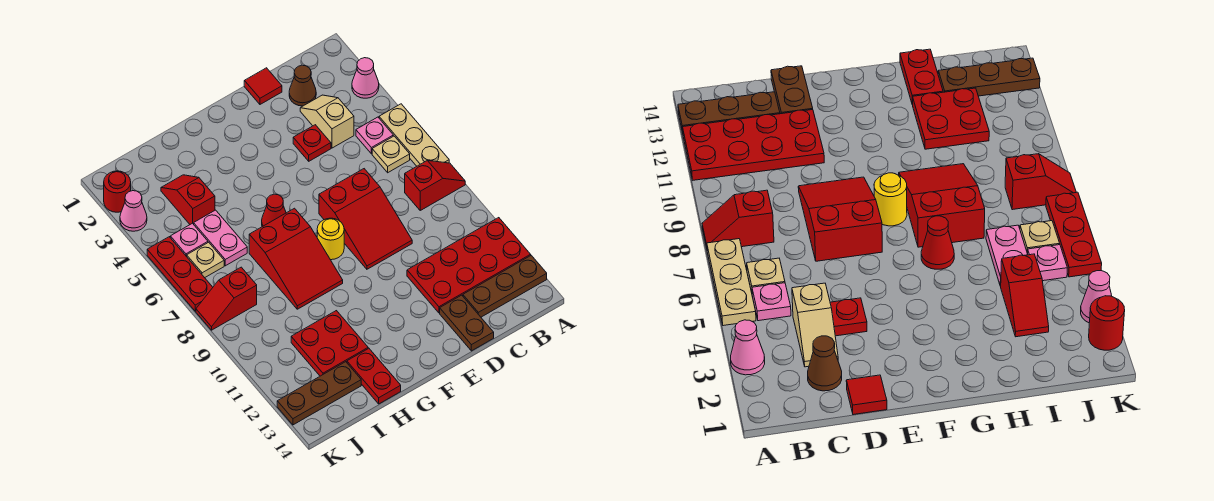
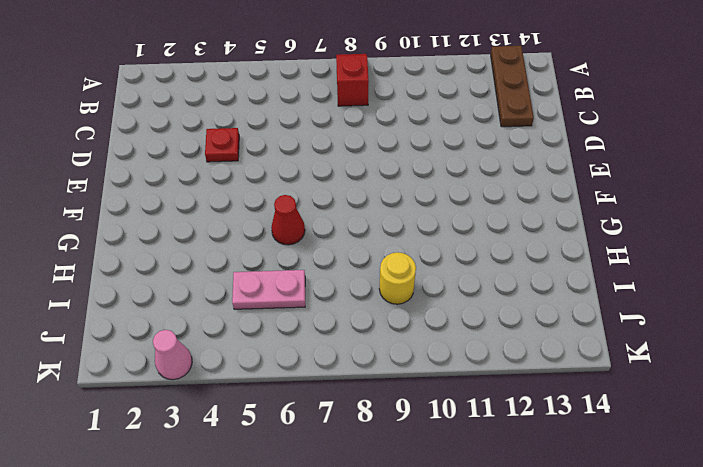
yellow 1x1 round brick [379,252,416,304] -> yellow 1x1 round brick moved to [317,218,344,260]
none -> pink 1x1 cone [352,58,379,98]
none -> tan 1x3 plate [379,104,449,166]
none -> red 2x4 plate [407,218,531,313]

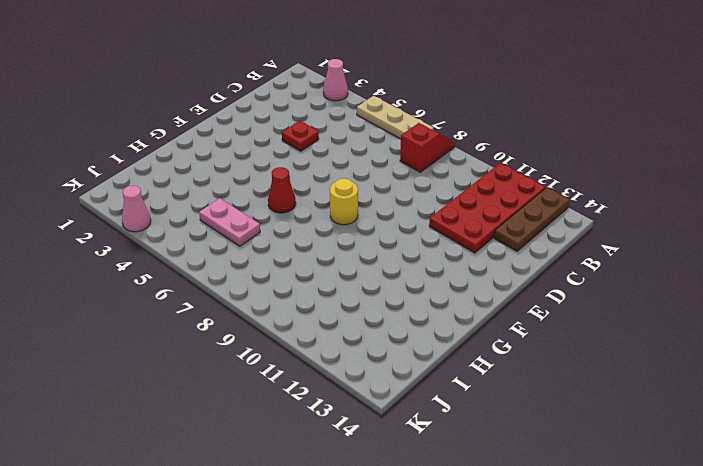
none -> pink 1x1 plate [356,117,393,154]
none -> tan 1x1 plate [372,136,410,173]
none -> brown 1x1 cone [289,65,316,106]

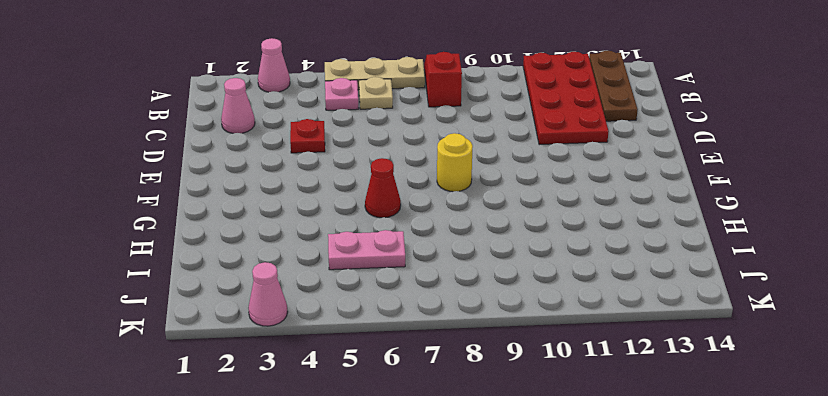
pink 1x1 cone [221,78,255,133] -> brown 1x1 cone [289,65,316,106]
none -> tan 1x2 slope [300,95,354,148]
none -> red 1x1 tile [244,68,282,104]
none -> red 2x3 slope [319,169,412,269]

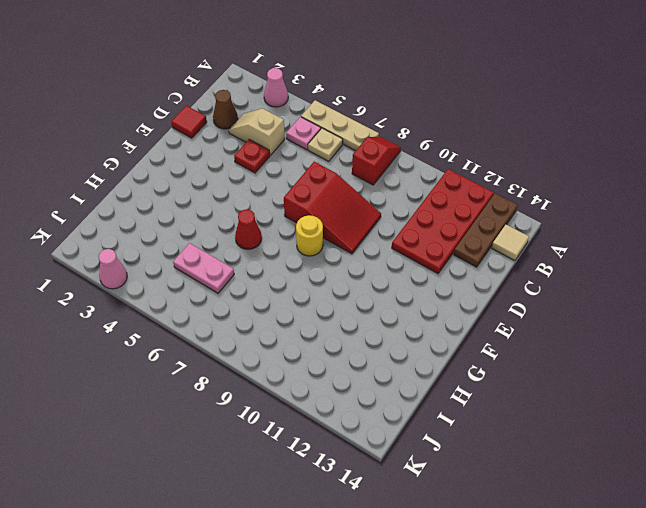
tan 1x1 tile [492,225,529,261] -> none
none -> brown 1x2 plate [440,295,494,351]
none -> red 2x3 slope [249,208,343,309]
none -> red 2x2 plate [291,311,368,376]

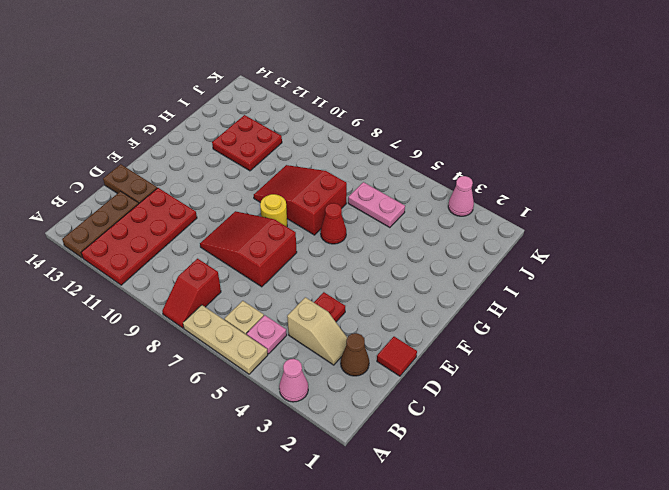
none -> red 1x2 plate [347,348,401,404]
none -> red 1x2 slope [161,175,215,224]
none -> brown 1x3 plate [277,362,361,425]

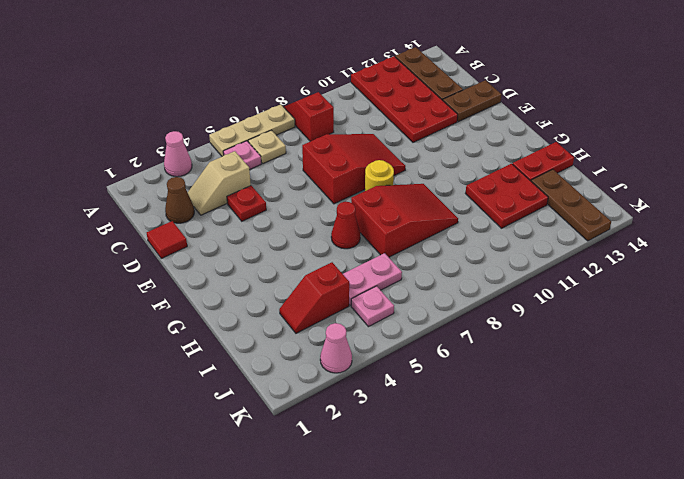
none -> tan 1x1 plate [187,242,224,278]
none -> red 1x2 slope [196,267,257,330]
none -> red 1x1 round brick [104,171,131,212]

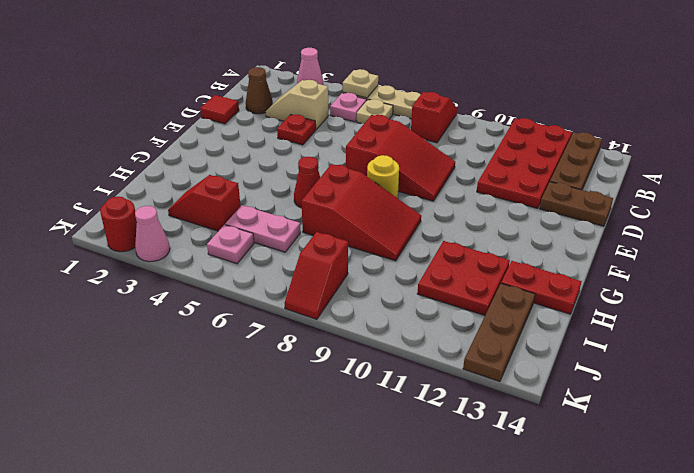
tan 1x1 plate [343,69,378,98] -> tan 1x1 plate moved to [187,242,224,278]
none -> red 1x3 plate [147,237,213,311]

